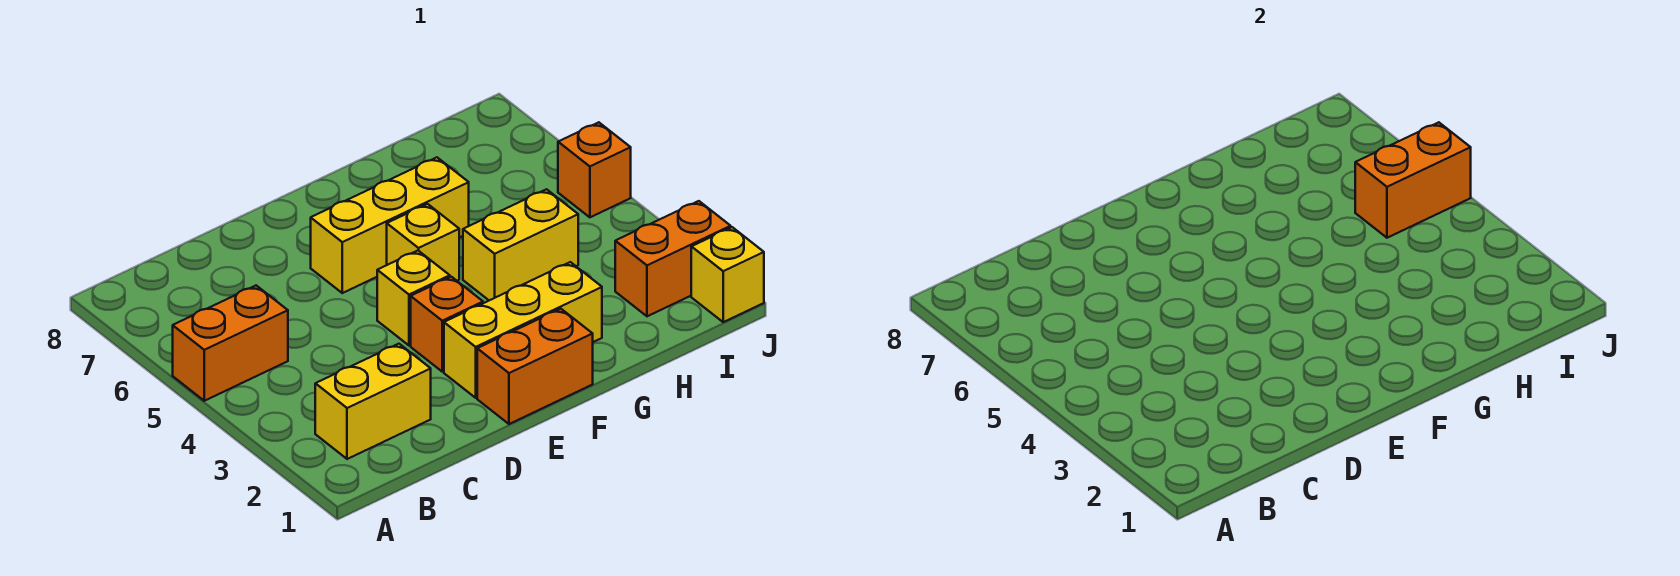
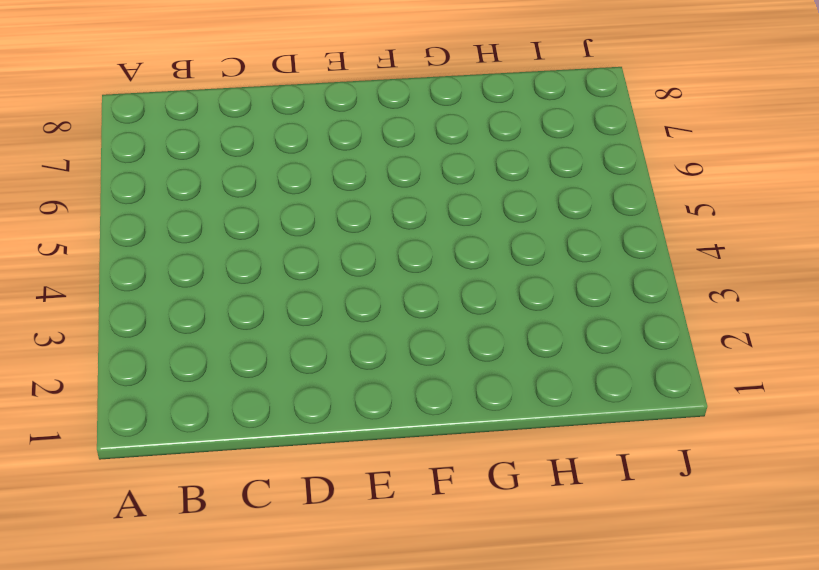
none -> orange 1x2 brick [173,286,288,401]
none -> yellow 1x2 brick [315,344,431,459]
none -> orange 1x2 brick [477,309,593,424]

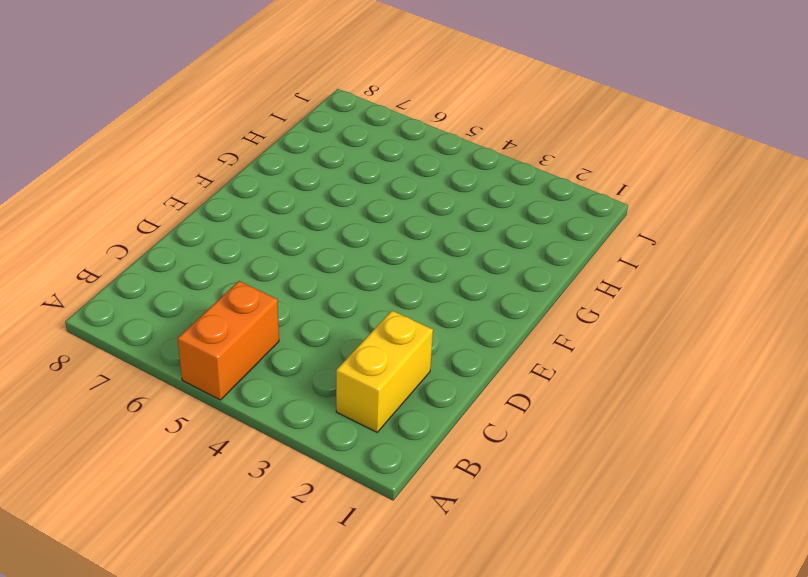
none -> orange 1x2 brick [477,309,593,424]
none -> yellow 1x3 brick [444,262,602,398]
none -> orange 1x1 brick [411,277,483,372]

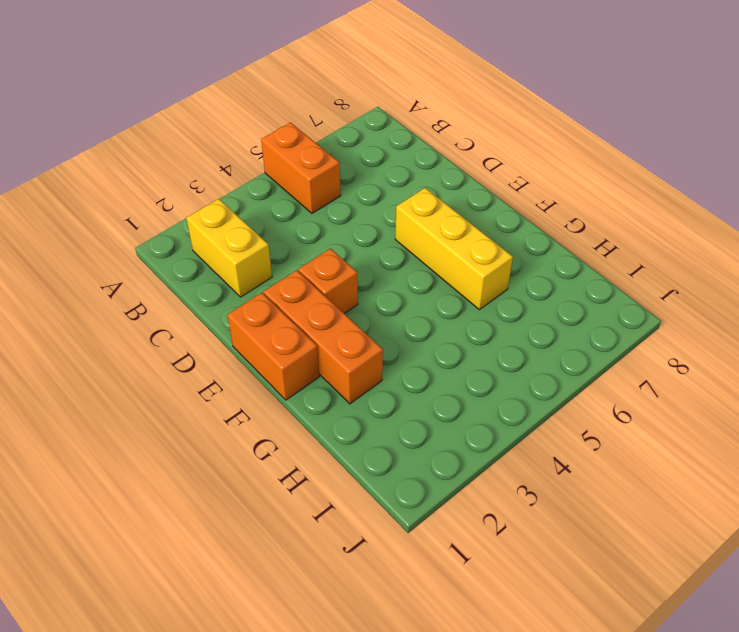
orange 1x3 brick [264,270,383,404] -> yellow 1x3 brick [444,262,602,398]
none -> yellow 1x1 brick [377,251,450,345]
none -> yellow 1x1 brick [387,204,459,281]
none -> yellow 1x2 brick [463,189,578,300]

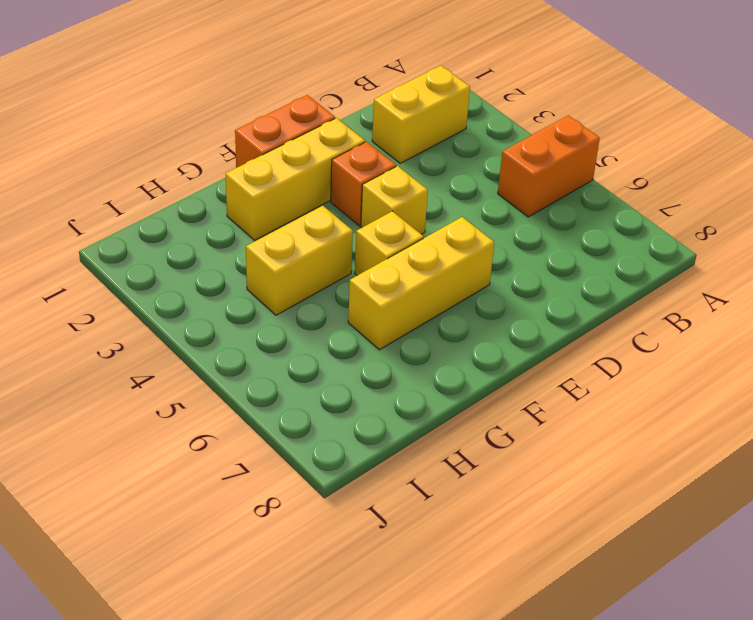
none -> orange 1x2 brick [615,201,731,316]
none -> yellow 1x1 brick [691,227,764,322]
none -> orange 1x1 brick [558,122,631,217]

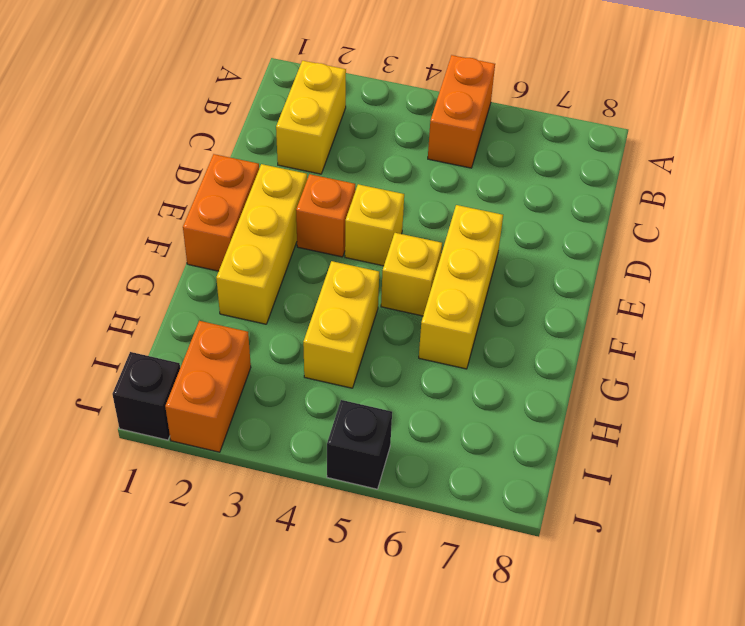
black 1x1 brick [112,352,180,440] -> yellow 1x1 brick [691,227,764,322]
black 1x1 brick [327,400,392,489] -> orange 1x1 brick [558,122,631,217]
none -> orange 1x2 brick [1355,122,1471,238]

